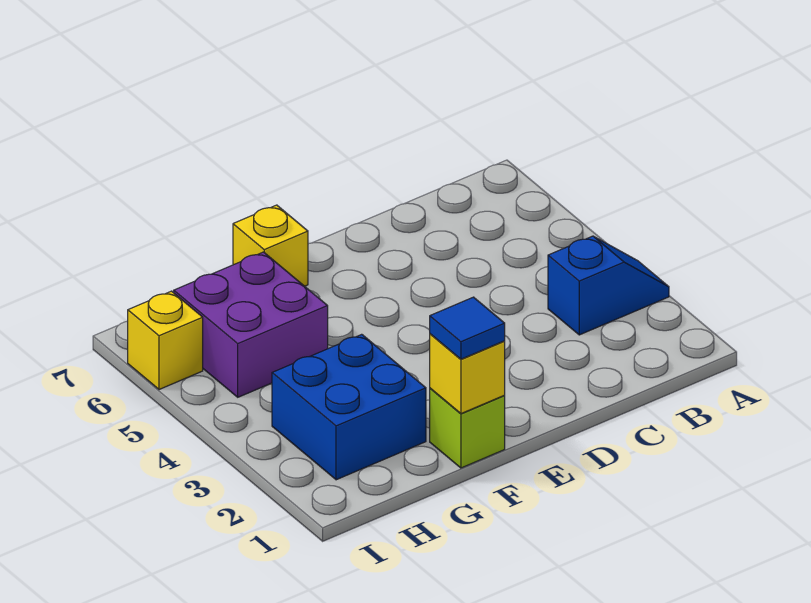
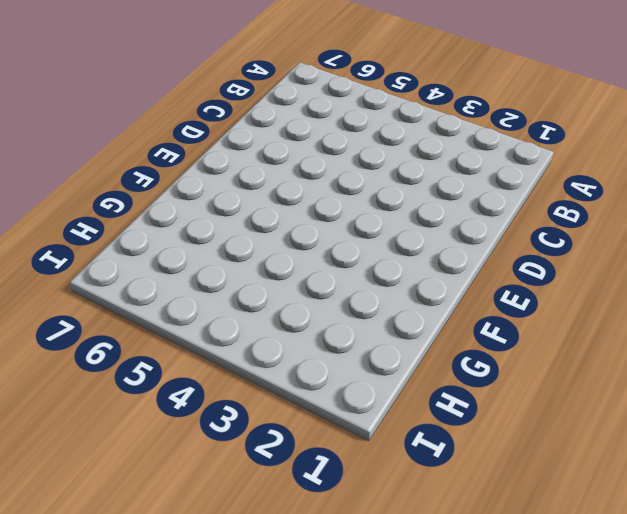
none -> blue 1x2 slope [548,236,669,335]
none -> lime 1x1 brick [430,388,505,468]

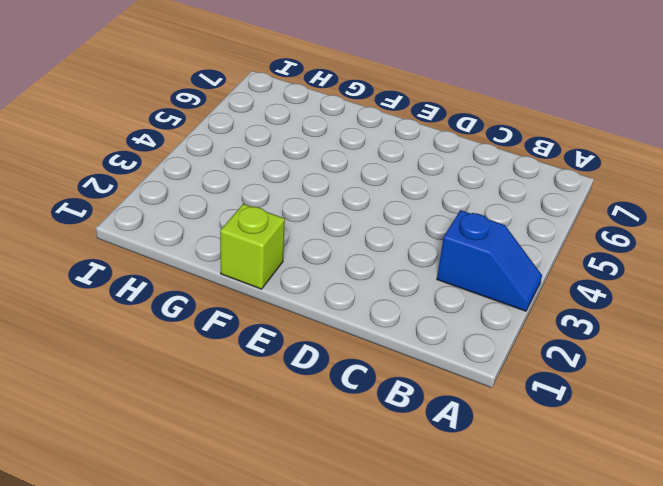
none -> yellow 1x1 brick [233,205,308,286]
none -> blue 2x2 brick [272,334,426,480]

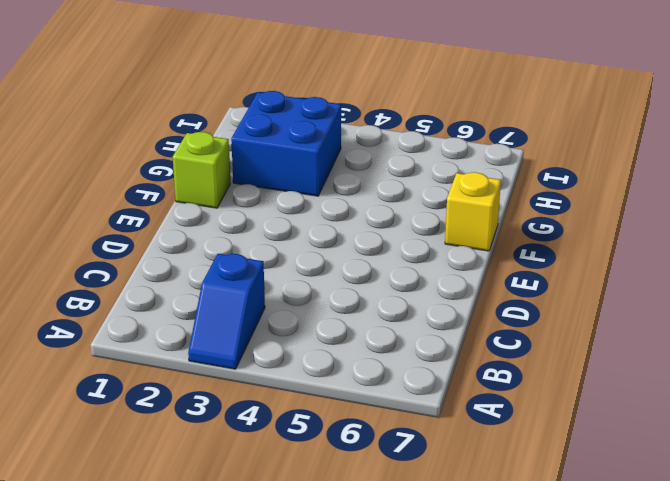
none -> purple 2x2 brick [174,252,328,397]
none -> yellow 1x1 brick [128,291,203,390]

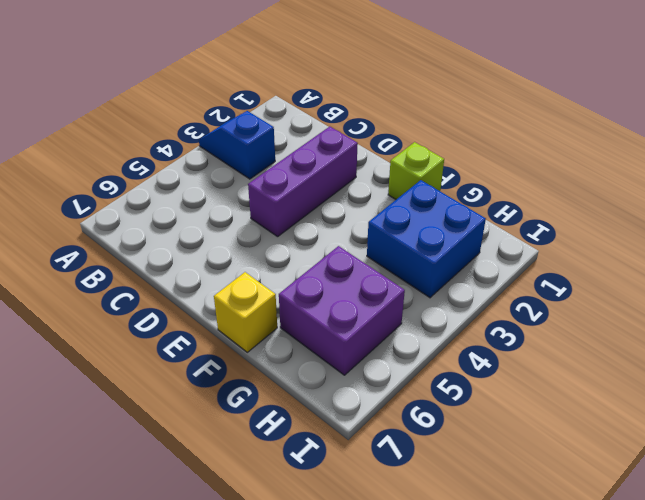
purple 1x3 brick [248,127,358,237] -> none
none -> yellow 1x1 brick [128,291,203,390]
none -> yellow 1x1 brick [430,334,505,414]

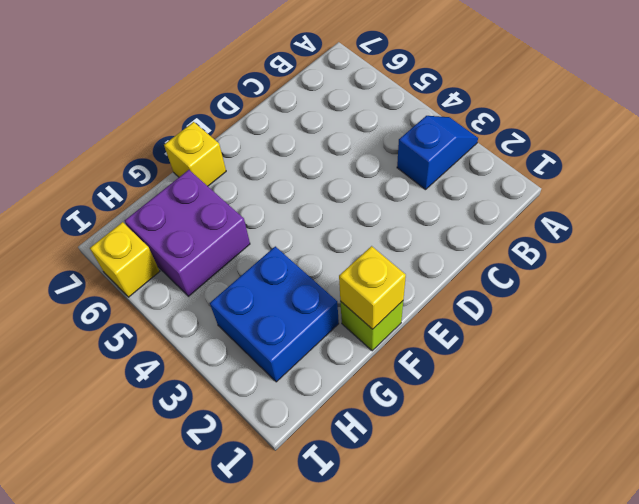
none -> blue 1x1 tile [430,297,505,359]

